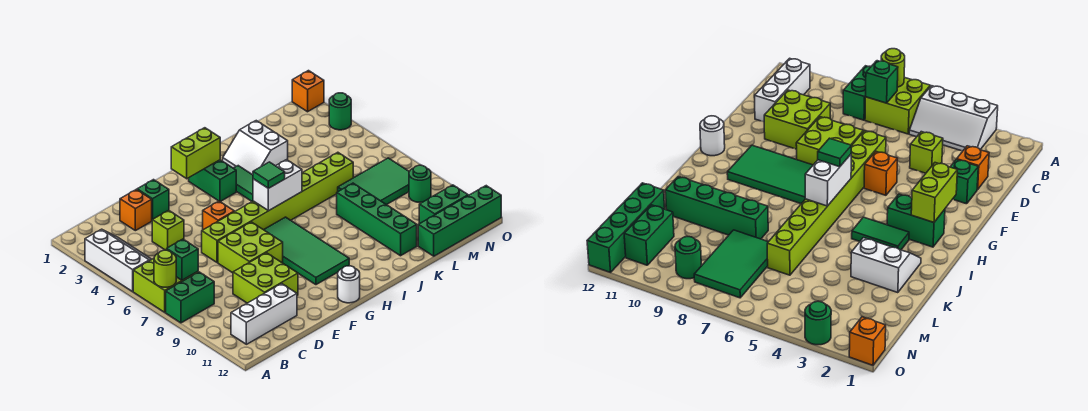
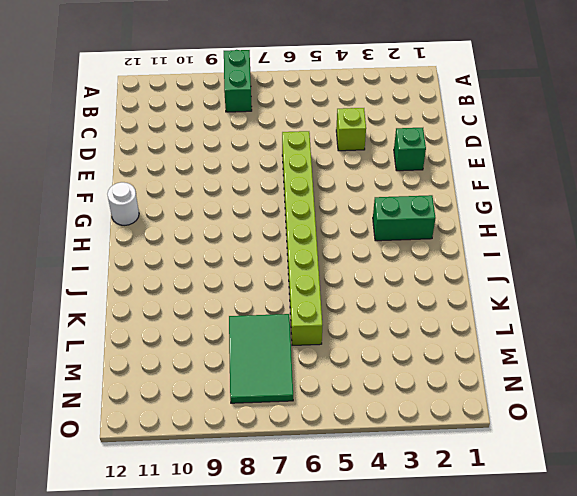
none -> white 2x3 slope [85,229,152,292]
none -> lime 2x2 brick [133,258,198,312]
none -> white 1x3 brick [231,284,297,344]

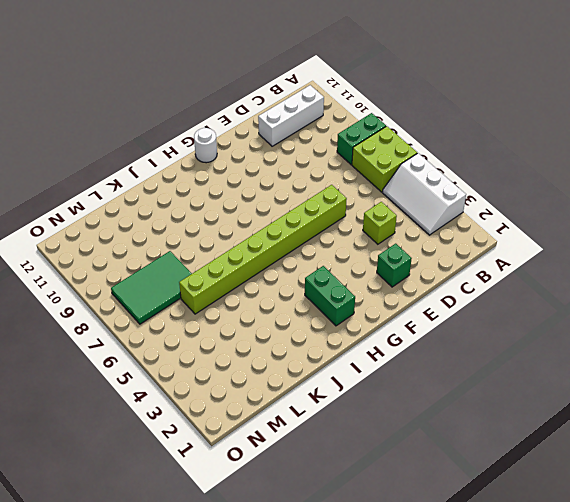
none -> orange 1x1 brick [120,189,152,231]
none -> lime 2x2 brick [233,253,298,303]
none -> lime 2x2 brick [218,222,283,273]

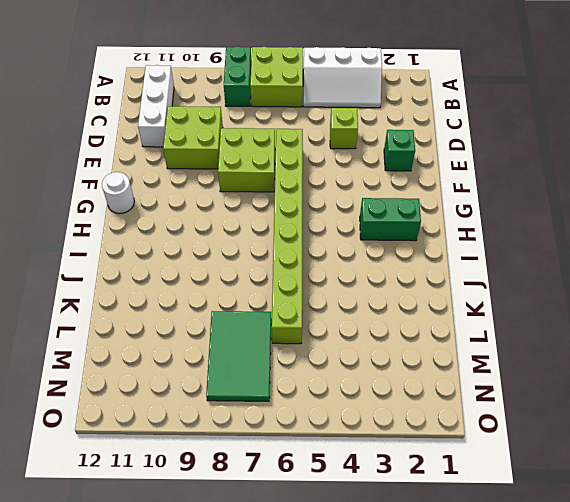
none -> orange 1x1 brick [120,189,152,231]
none -> orange 1x1 brick [203,201,234,230]
none -> green 2x4 tile [264,217,349,285]

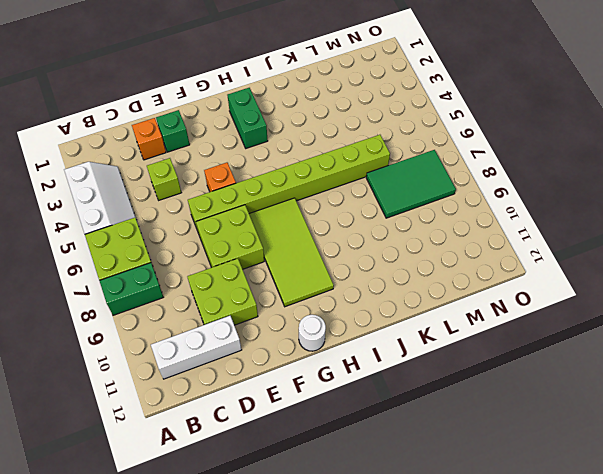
lime 2x4 tile [249,198,334,307] -> green 2x4 tile [264,217,349,285]
none -> green 1x2 tile [234,166,253,201]
none -> white 2x2 slope [223,121,288,175]
none -> green 1x4 brick [337,183,417,256]

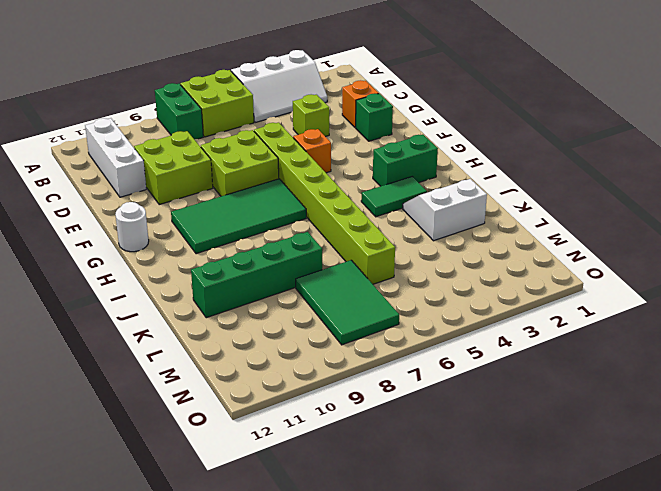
none -> green 1x4 brick [418,186,501,256]
none -> green 1x2 brick [419,185,468,224]
none -> green 1x1 round brick [409,165,431,202]

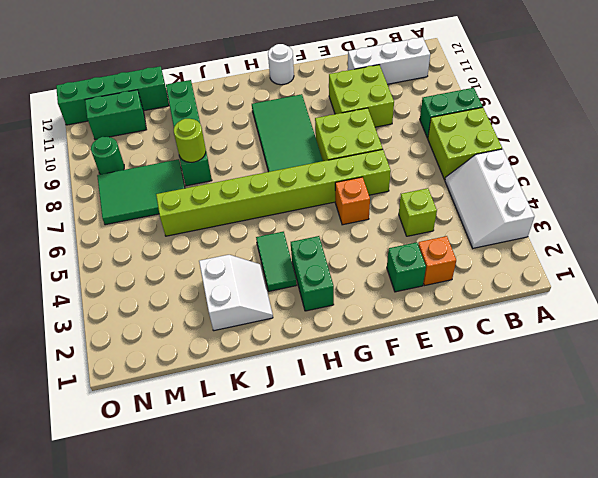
lime 1x1 round brick [174,119,206,162] -> lime 1x1 round brick moved to [154,250,176,287]
none -> orange 1x1 brick [292,71,324,112]
none -> green 1x1 round brick [329,93,351,130]
none -> green 1x1 brick [167,239,198,280]

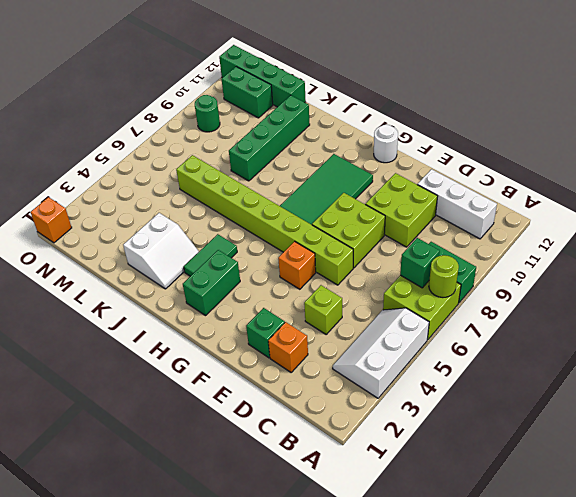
none -> green 2x3 tile [338,158,409,205]
none -> green 1x1 round brick [329,93,351,130]
none -> lime 1x2 brick [171,128,220,179]

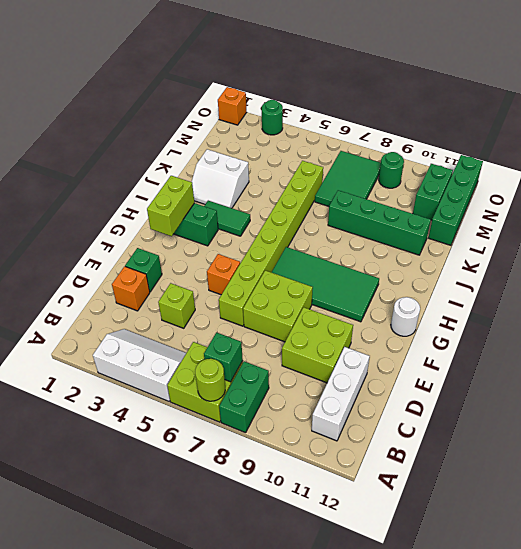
none -> white 1x2 brick [253,160,302,211]
none -> green 1x1 tile [253,162,285,188]

